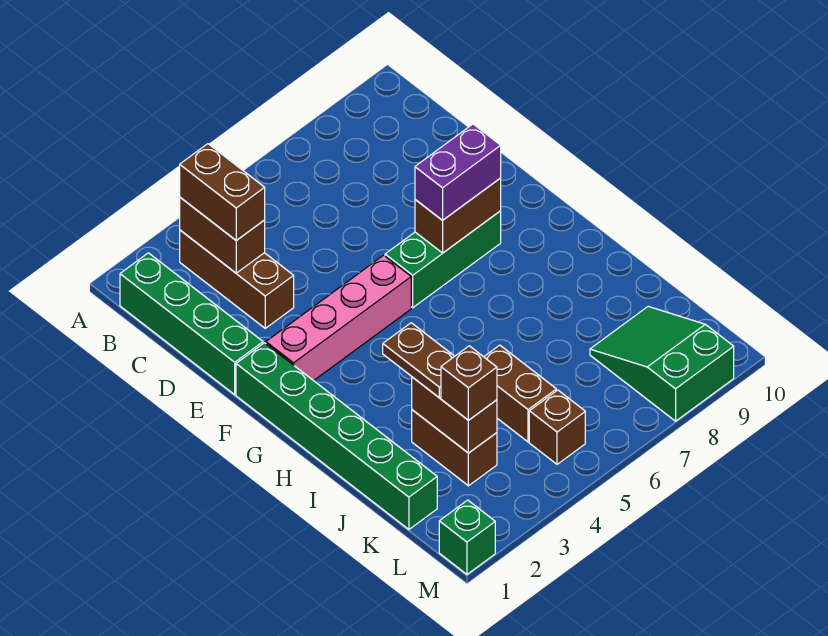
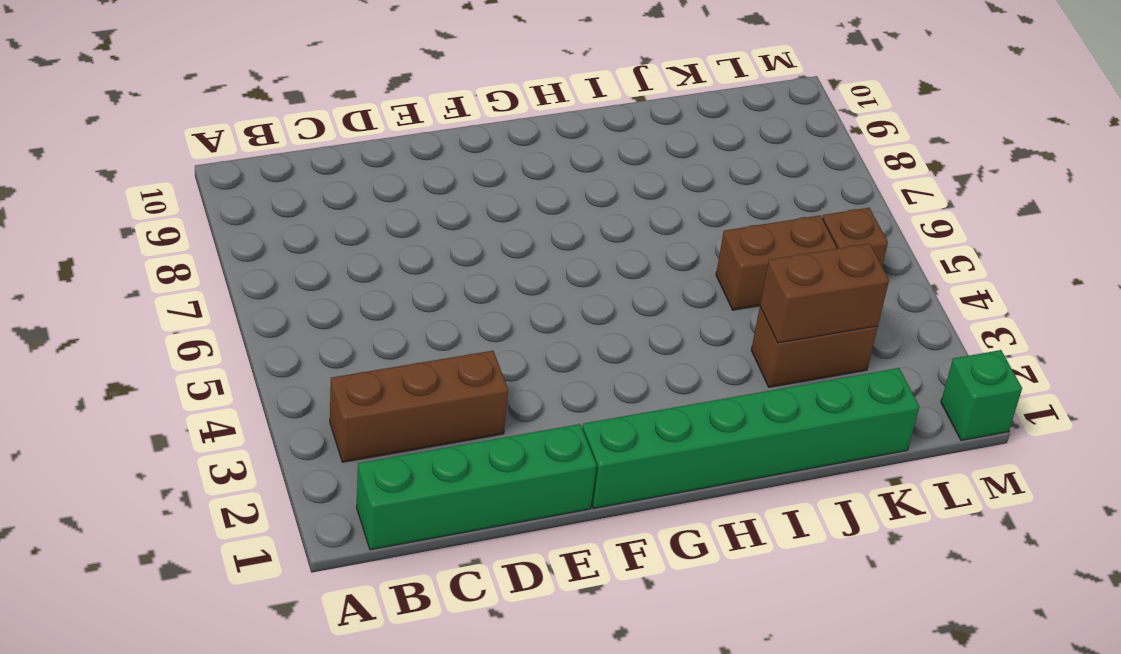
none -> pink 1x4 brick [266,255,411,381]
none -> green 1x3 brick [385,211,501,308]
none -> green 2x3 slope [590,306,734,421]

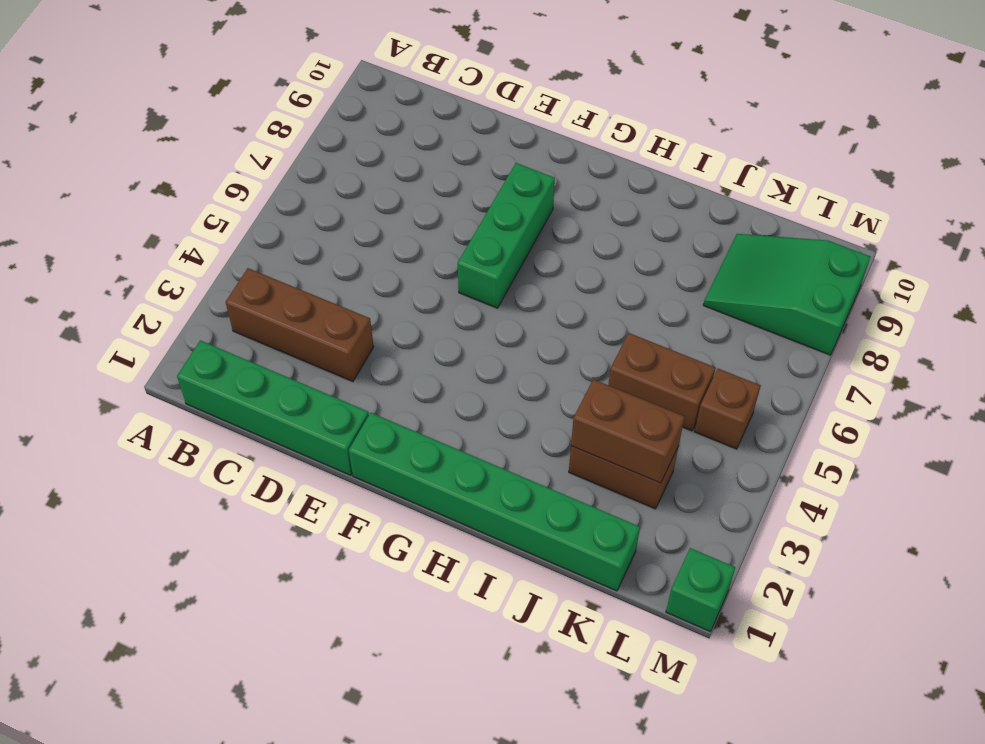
none -> pink 1x4 brick [266,255,411,381]
none -> brown 1x2 brick [180,198,265,273]
none -> brown 1x2 brick [415,178,501,253]

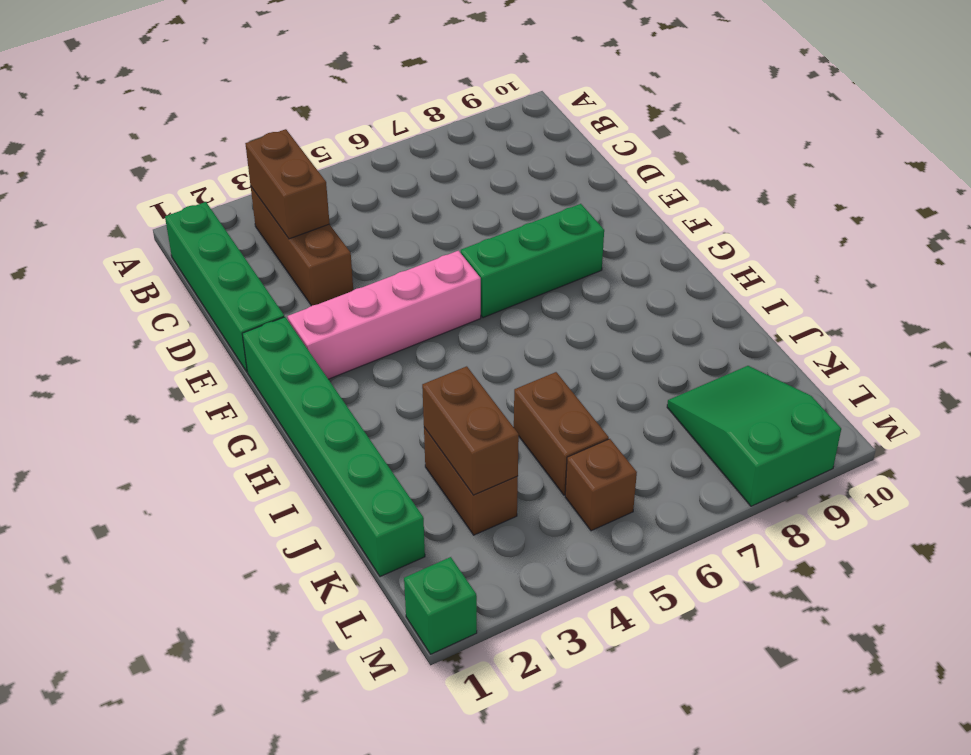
none -> brown 1x2 brick [415,178,501,253]
none -> brown 1x2 brick [180,144,265,240]
none -> purple 1x2 brick [415,124,501,220]

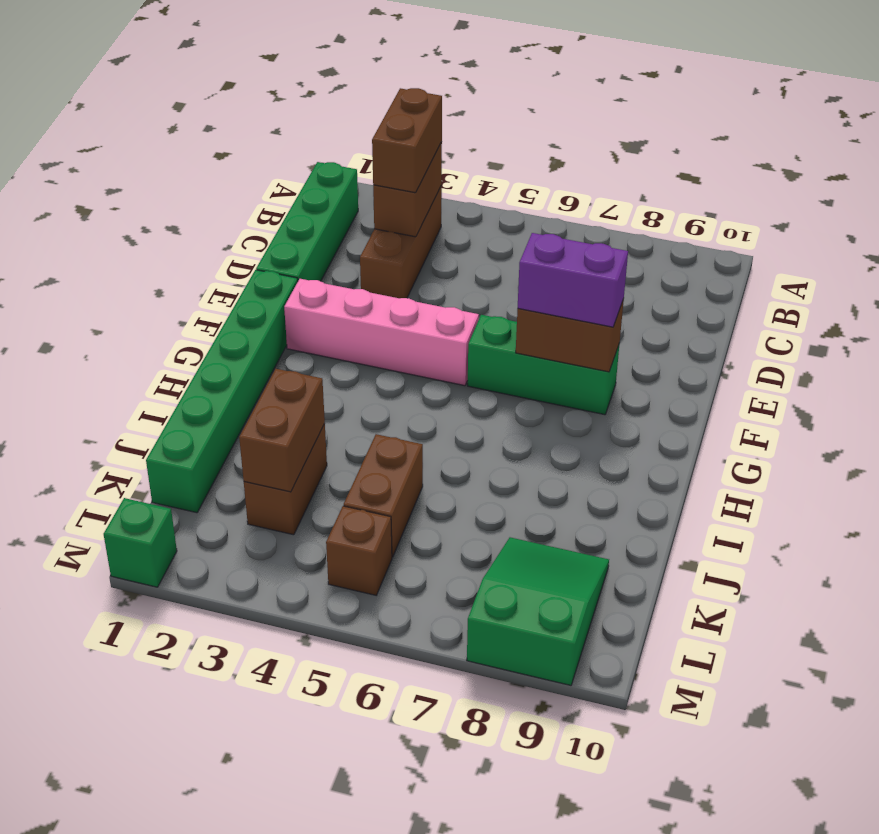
none -> brown 1x2 plate [383,323,455,398]
none -> brown 1x1 brick [441,346,497,420]

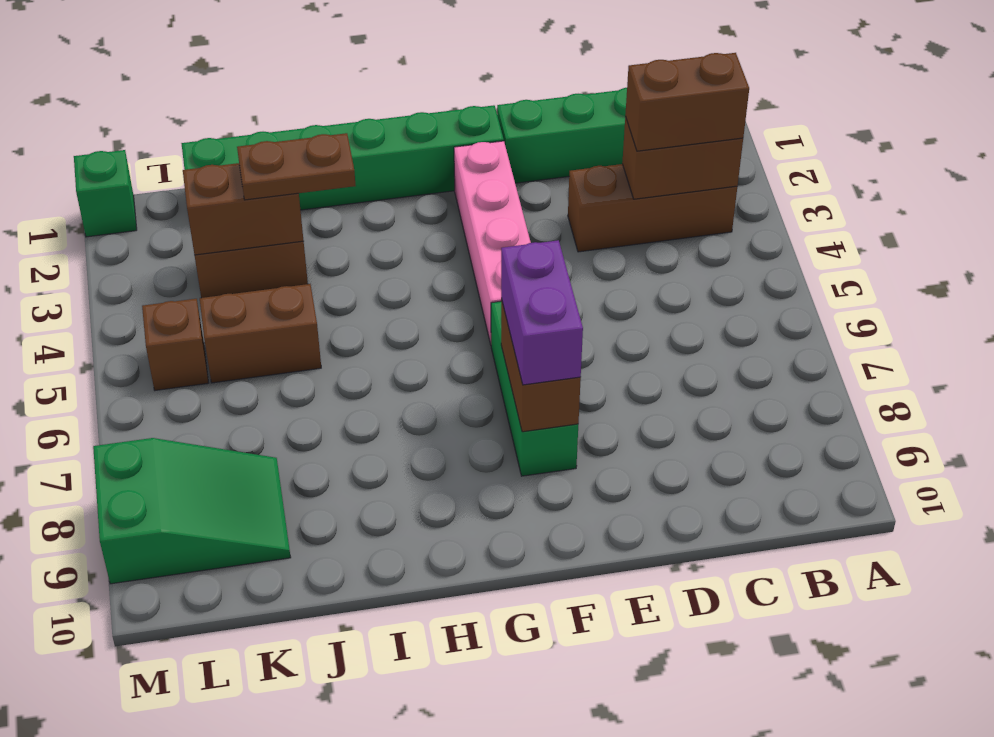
none -> brown 1x1 brick [441,346,497,420]

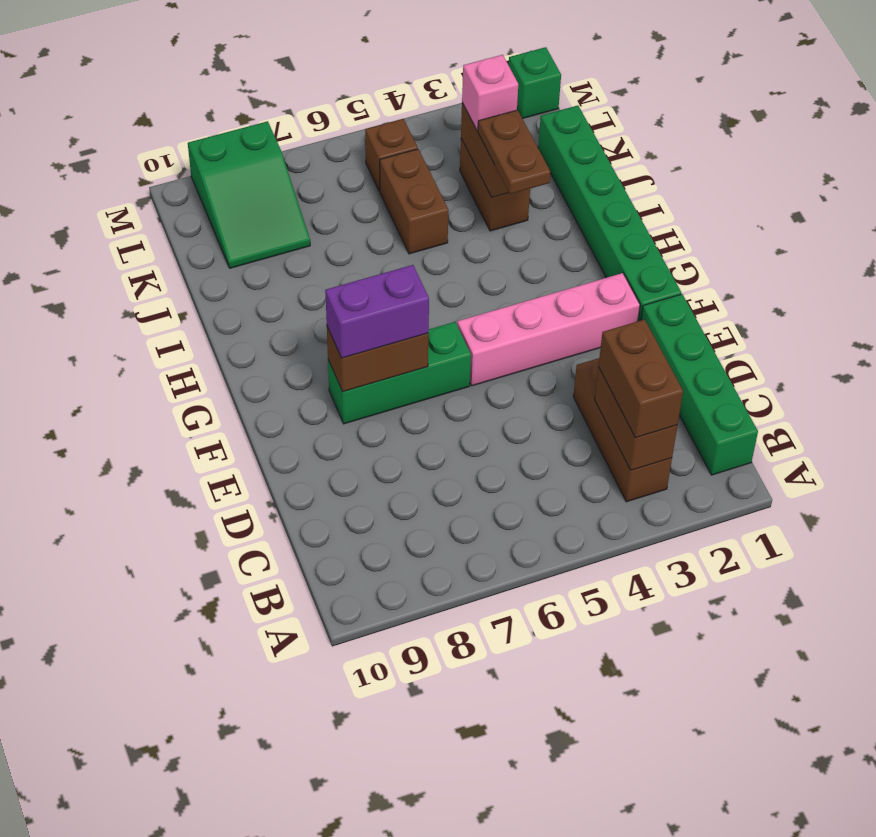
pink 1x1 brick [462,55,518,131] -> brown 1x1 brick [441,346,497,420]

